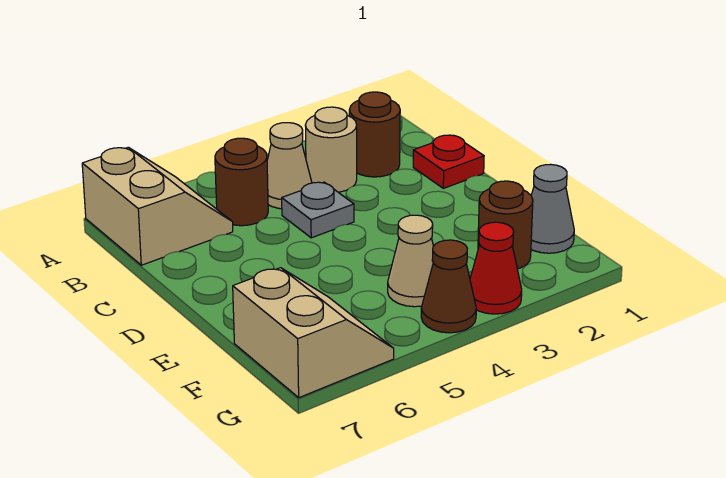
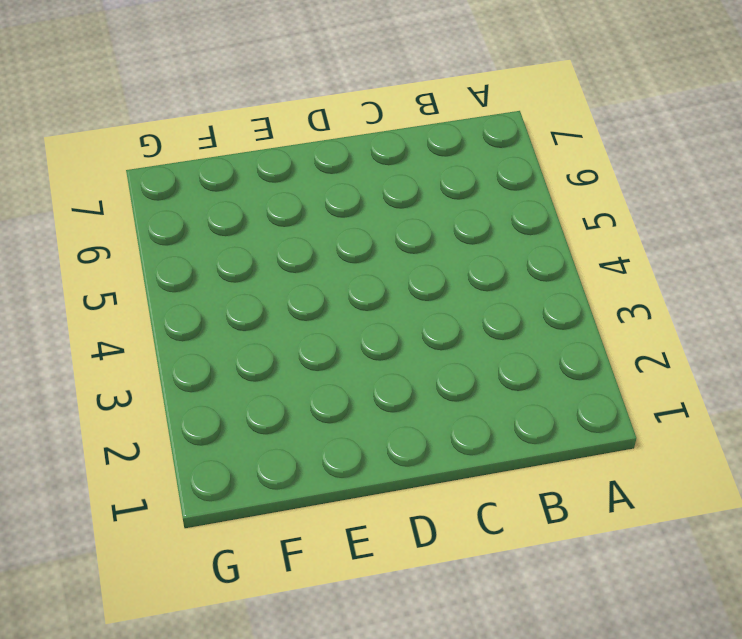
none -> tan 2x2 slope [82,147,233,265]
none -> brown 1x1 round brick [349,92,400,177]
none -> tan 1x1 round brick [305,107,357,192]

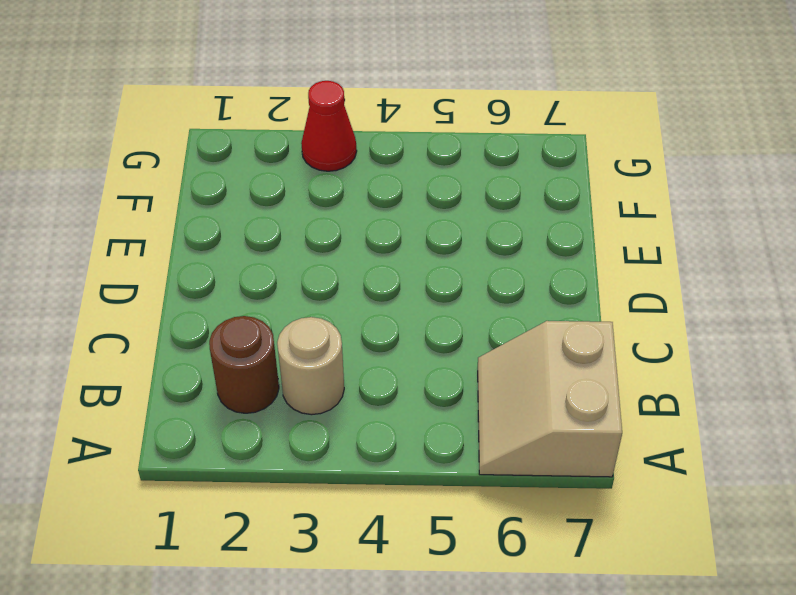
none -> tan 1x1 cone [267,123,312,209]
none -> brown 1x1 round brick [215,138,268,226]
none -> red 1x1 plate [413,135,484,188]

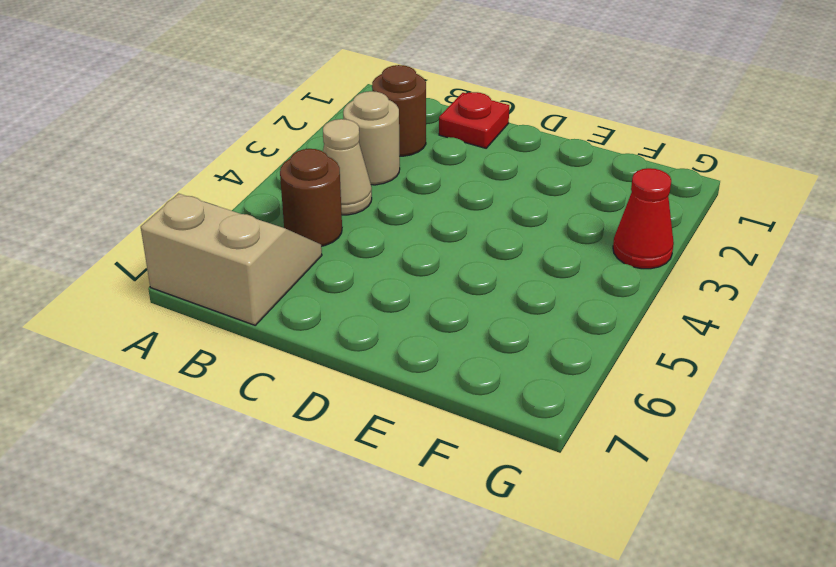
none -> grey 1x1 plate [282,182,354,238]
none -> grey 1x1 cone [531,164,574,253]
none -> brown 1x1 round brick [478,181,533,269]

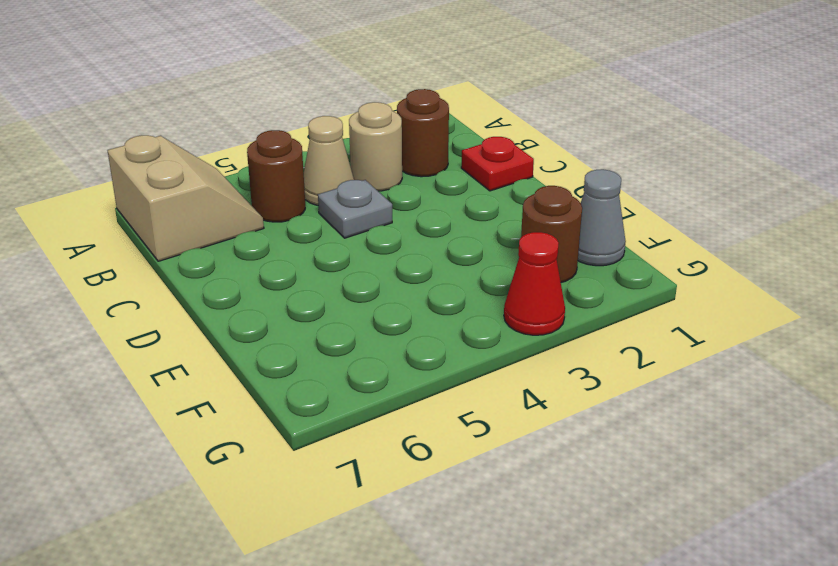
none -> tan 1x1 cone [388,215,433,307]
none -> tan 2x2 slope [233,268,394,398]
none -> brown 1x1 cone [421,240,476,333]

